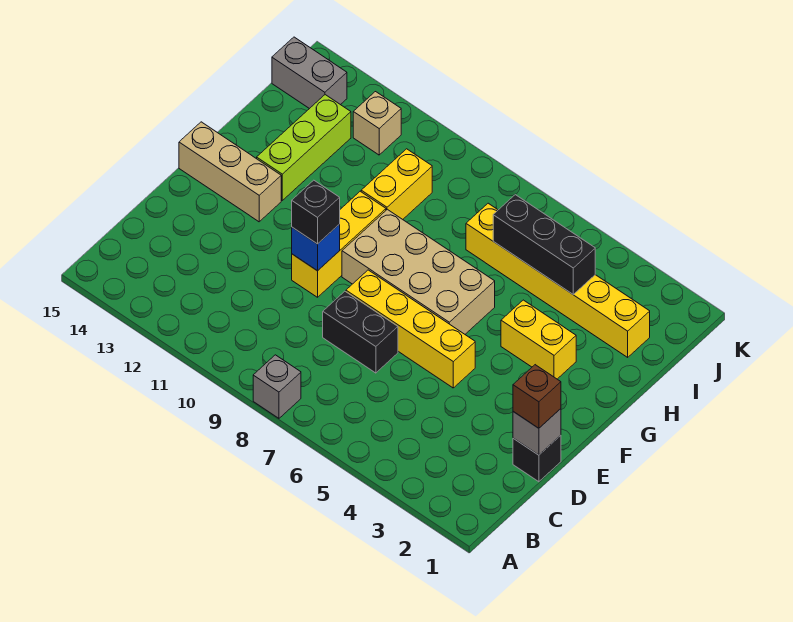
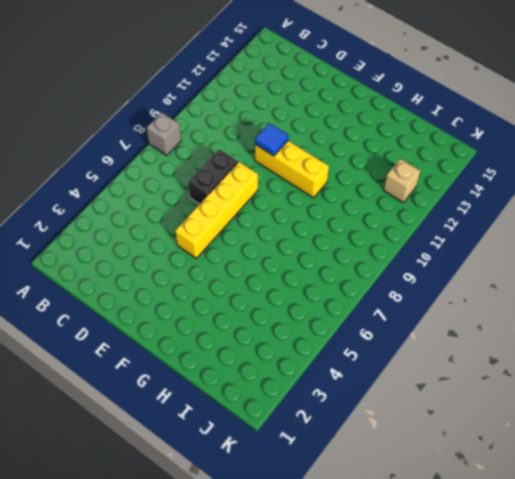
blue 1x1 tile [255,123,288,156] -> blue 1x1 brick [292,224,340,271]
none -> black 1x1 brick [513,435,561,482]
none -> tan 2x4 brick [342,209,495,334]
none -> tan 1x3 brick [179,122,281,222]

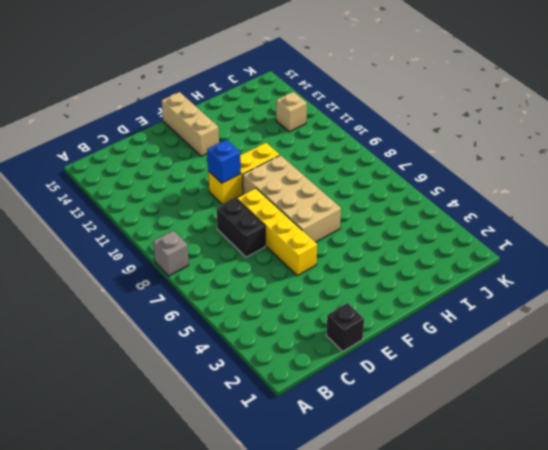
none -> yellow 1x2 brick [501,300,576,379]
none -> lime 1x3 brick [257,95,351,200]
none -> yellow 1x2 brick [361,149,432,219]

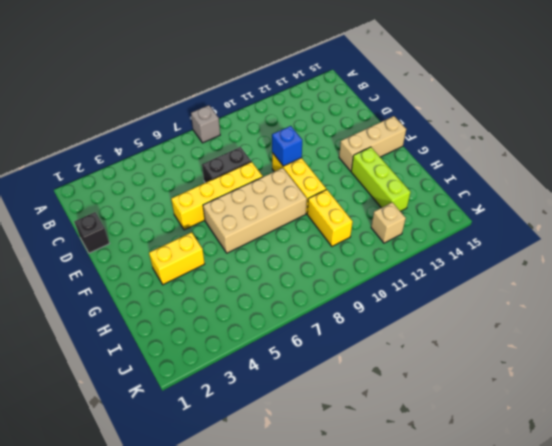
none -> yellow 1x6 brick [466,203,650,357]
none -> grey 1x2 brick [272,37,347,109]
none -> grey 1x1 brick [513,409,561,455]

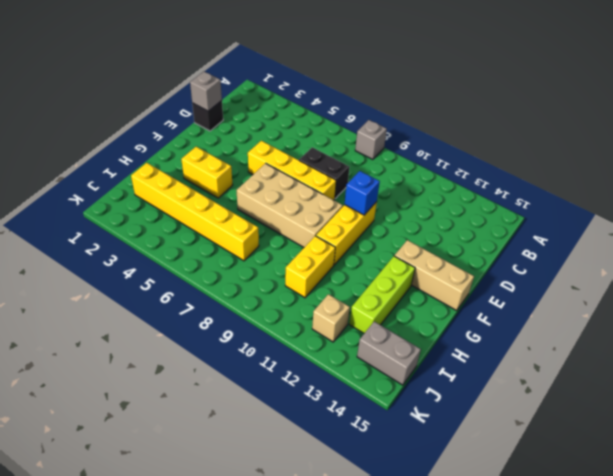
none -> black 1x3 brick [493,195,595,295]
none -> brown 1x1 brick [513,365,561,428]
none -> black 1x1 brick [292,180,340,244]

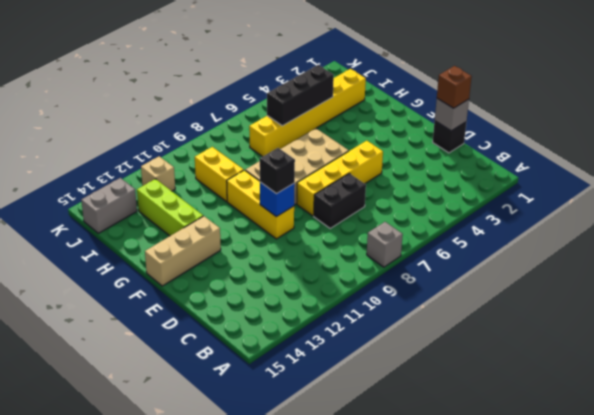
none -> yellow 1x2 brick [501,300,576,379]

